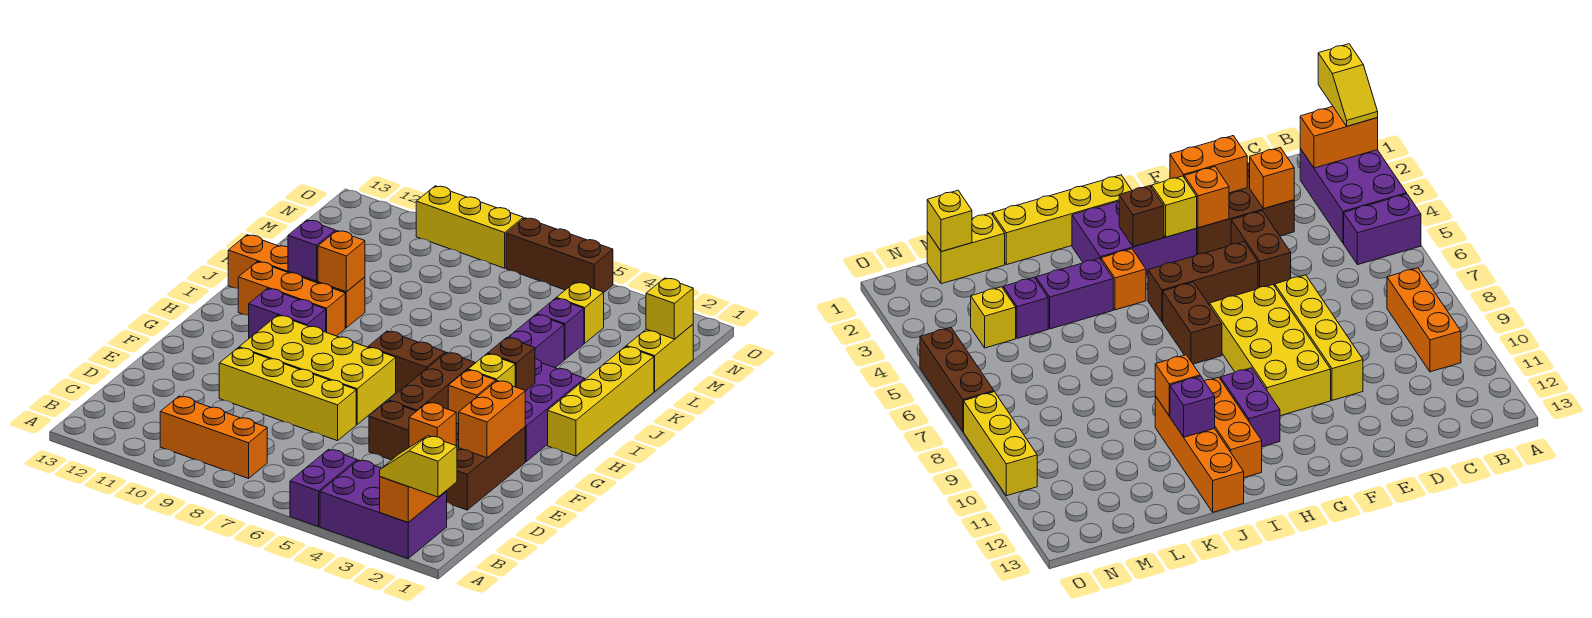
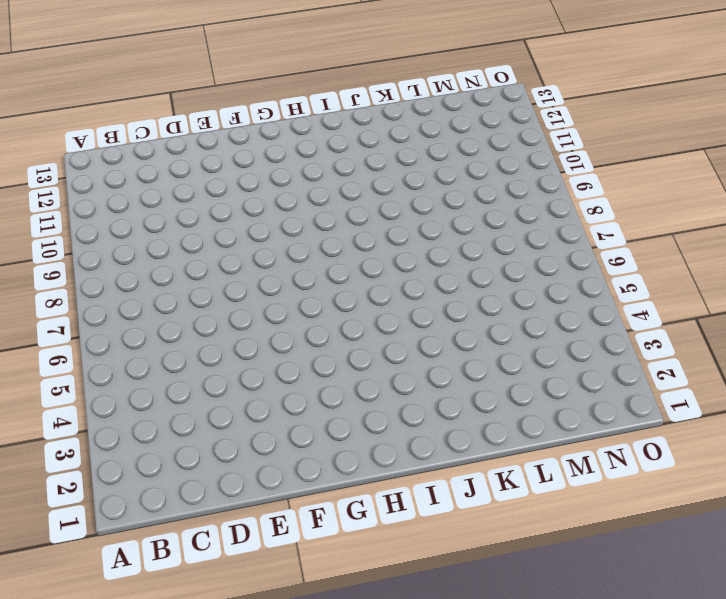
none -> purple 2x3 brick [320,460,447,558]
none -> purple 1x2 brick [290,449,357,527]
none -> orange 1x3 brick [160,396,267,478]
none -> brown 2x3 brick [446,423,525,510]

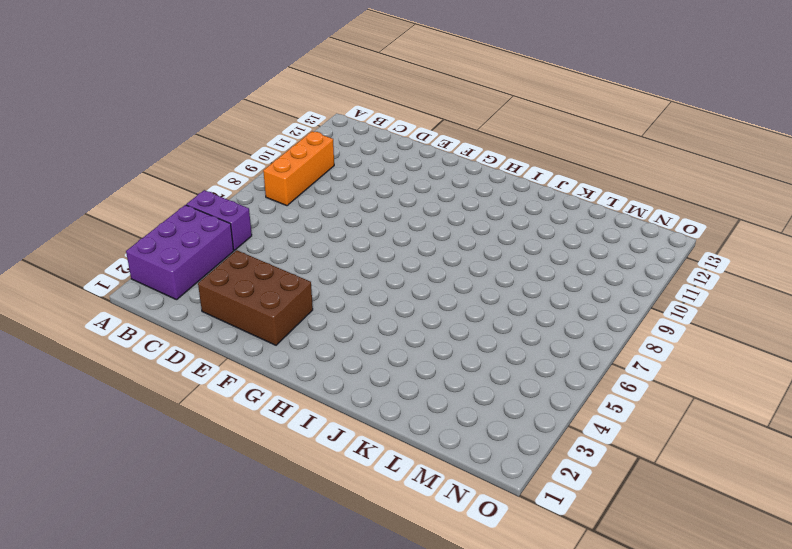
none -> brown 1x2 brick [369,401,416,460]
none -> yellow 1x4 brick [219,348,356,441]
none -> brown 1x3 brick [389,352,475,411]
none -> yellow 2x4 brick [239,315,396,424]

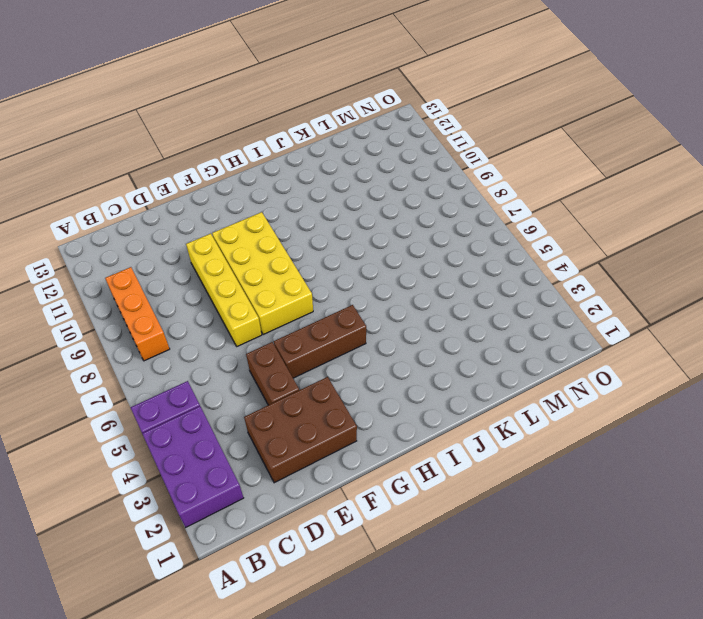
none -> purple 2x3 brick [525,359,585,461]
none -> yellow 1x4 brick [548,347,654,456]
none -> brown 1x2 brick [368,331,445,393]
none -> purple 1x2 brick [249,288,326,338]

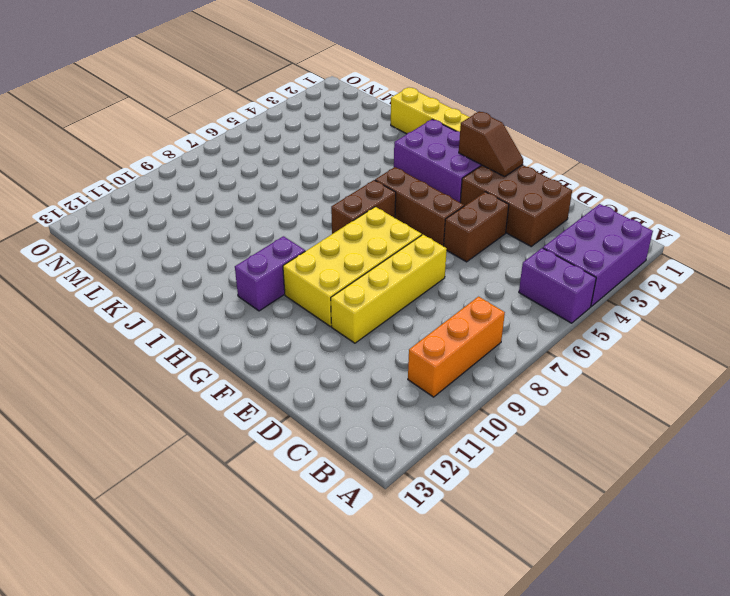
brown 1x2 slope [459,111,523,177] -> orange 1x2 brick [459,381,525,458]
none -> orange 1x1 brick [1101,249,1146,310]
none -> orange 1x3 brick [238,262,345,336]
none -> purple 1x2 brick [508,315,564,368]
none -> orange 1x4 brick [228,235,365,328]

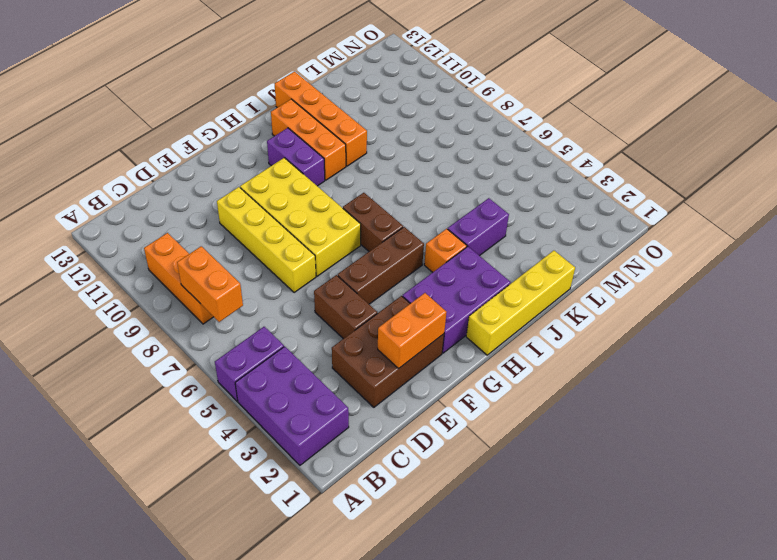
orange 1x2 brick [177,246,243,322] -> orange 1x2 brick turned to [380,477,447,522]
none -> yellow 1x2 brick [626,325,693,391]
none -> purple 1x1 brick [537,298,584,359]
none -> yellow 1x1 brick [556,282,604,343]
none -> brown 1x3 brick [506,218,613,292]

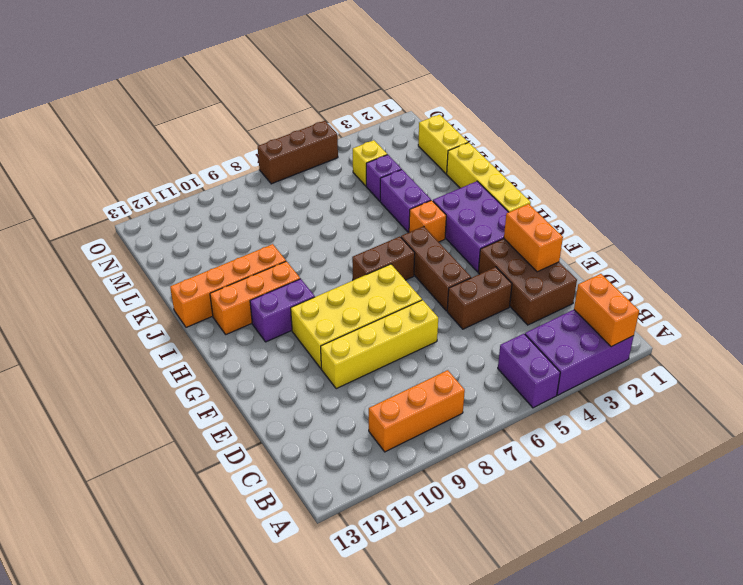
none -> yellow 1x3 brick [416,186,523,268]
none -> orange 1x1 brick [409,402,456,447]
none -> orange 1x1 brick [448,370,496,424]
none -> yellow 1x1 brick [468,354,515,387]

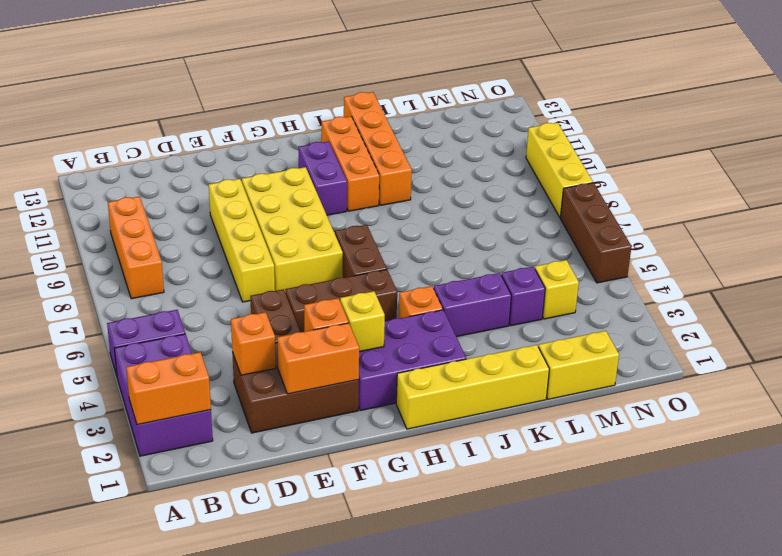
none -> brown 1x1 brick [488,338,535,391]
none -> orange 1x1 brick [318,231,365,292]
none -> purple 1x1 brick [288,220,335,281]
none -> yellow 1x1 brick [646,278,693,339]

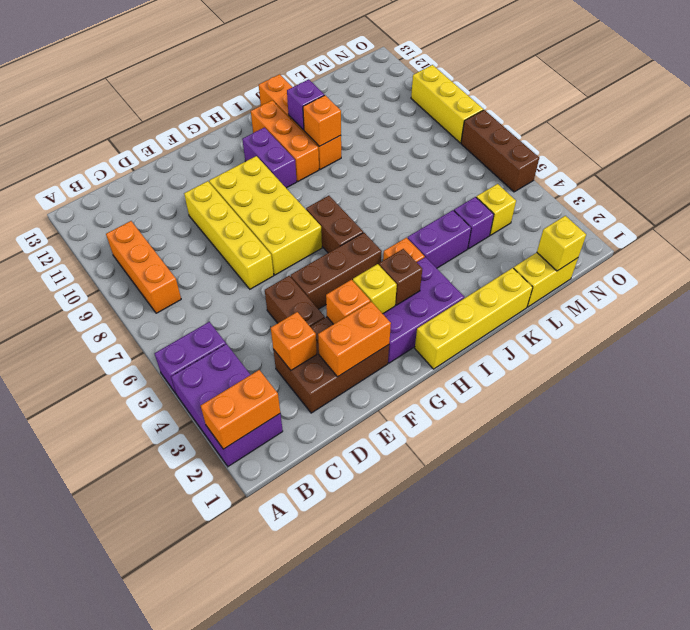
none -> yellow 1x2 slope [380,436,457,497]

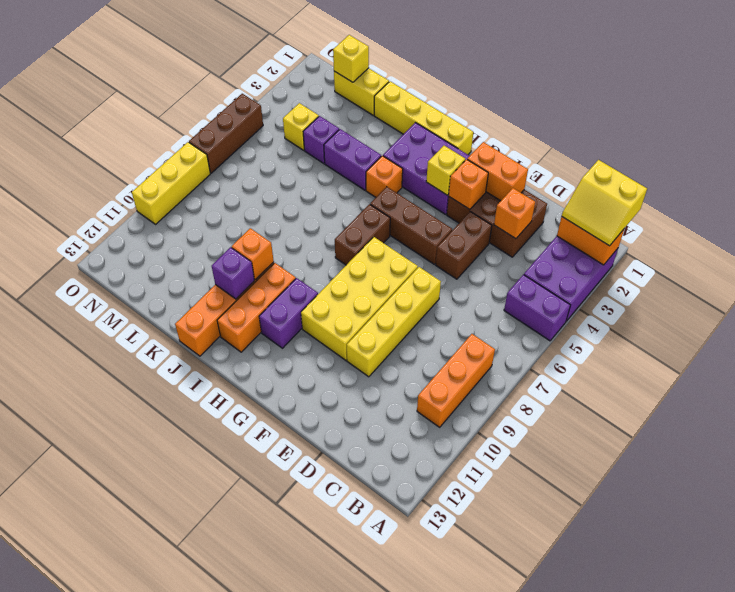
yellow 2x2 slope [562,160,647,246] -> yellow 1x2 slope [380,436,457,497]
none -> brown 1x1 brick [488,338,535,391]

